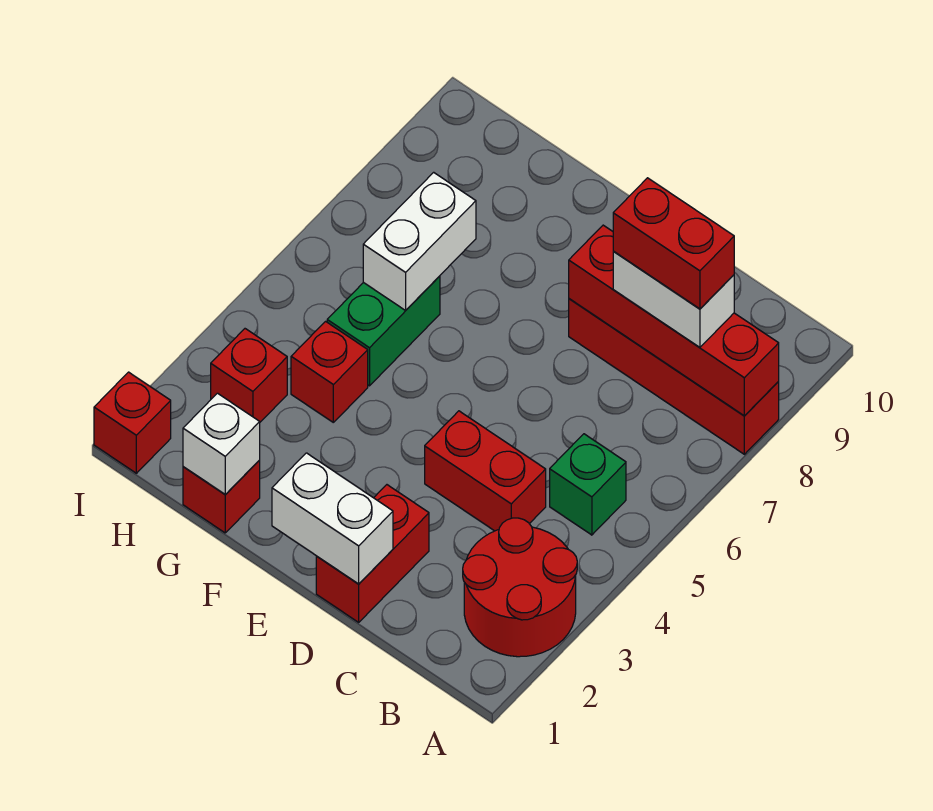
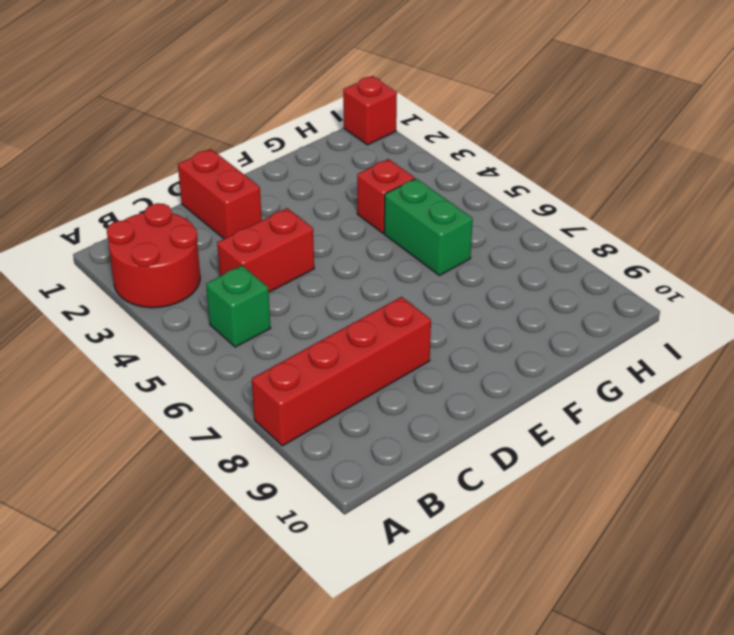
none -> red 1x1 brick [183,460,260,533]
none -> red 1x1 brick [211,329,287,422]
none -> red 1x4 brick [569,225,779,416]

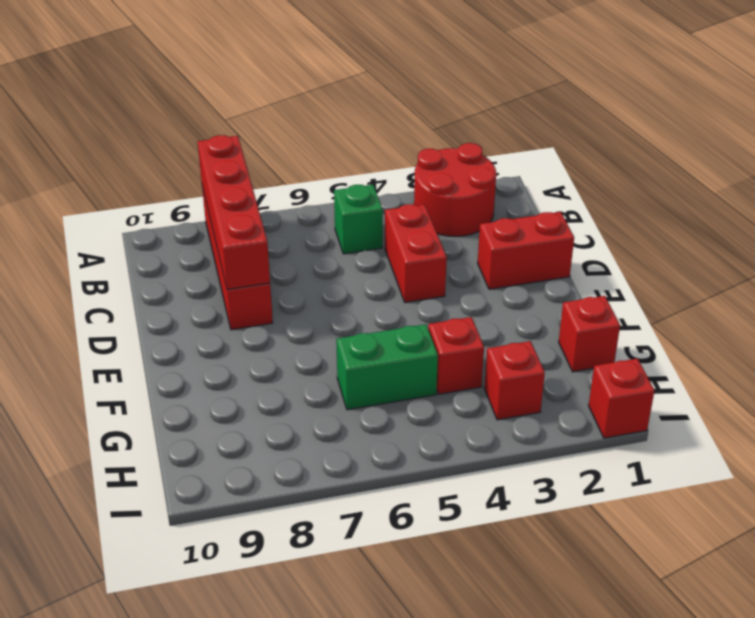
none -> white 1x2 brick [272,453,393,584]
none -> white 1x1 brick [183,393,260,495]
none -> white 1x2 brick [363,172,476,310]

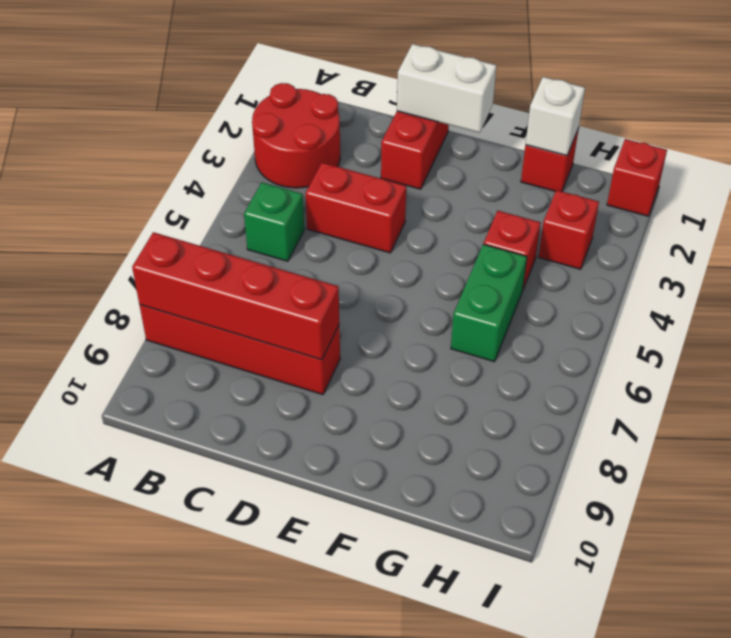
none -> white 1x2 brick [363,172,476,310]
none -> white 1x2 brick [613,251,734,347]
none -> red 1x2 brick [613,178,734,309]

